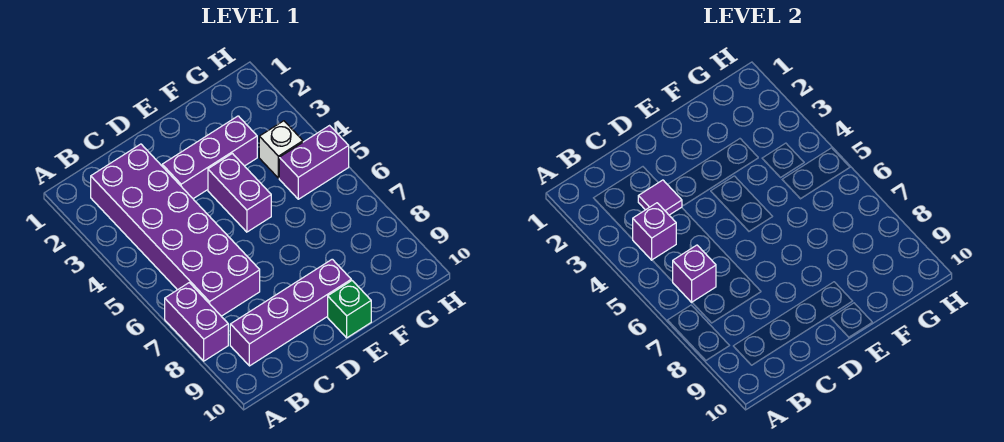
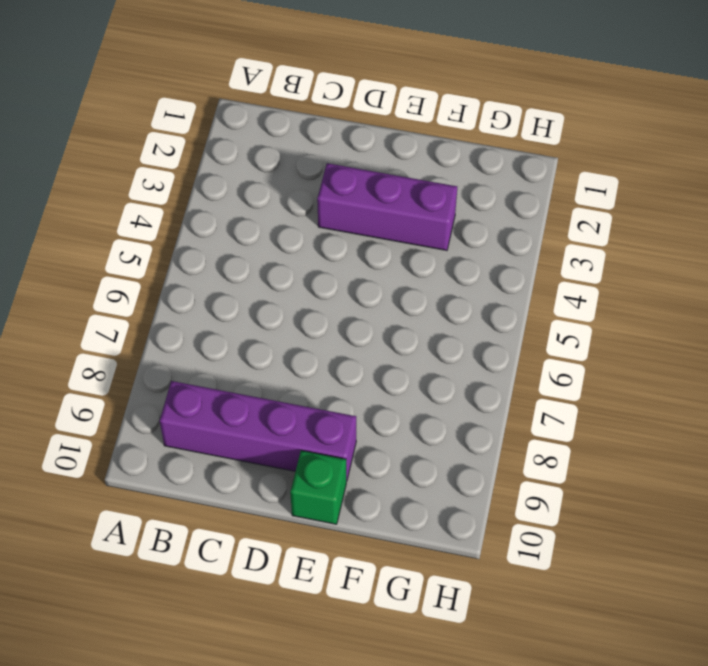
none -> purple 1x2 brick [165,283,228,361]
none -> purple 2x6 brick [91,144,260,316]

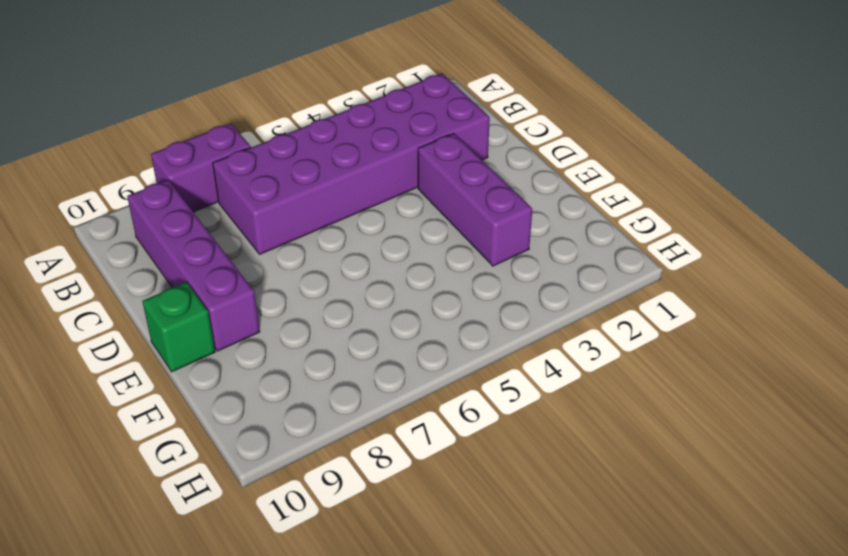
none -> purple 1x2 brick [208,154,271,232]
none -> white 1x1 brick [259,121,303,178]

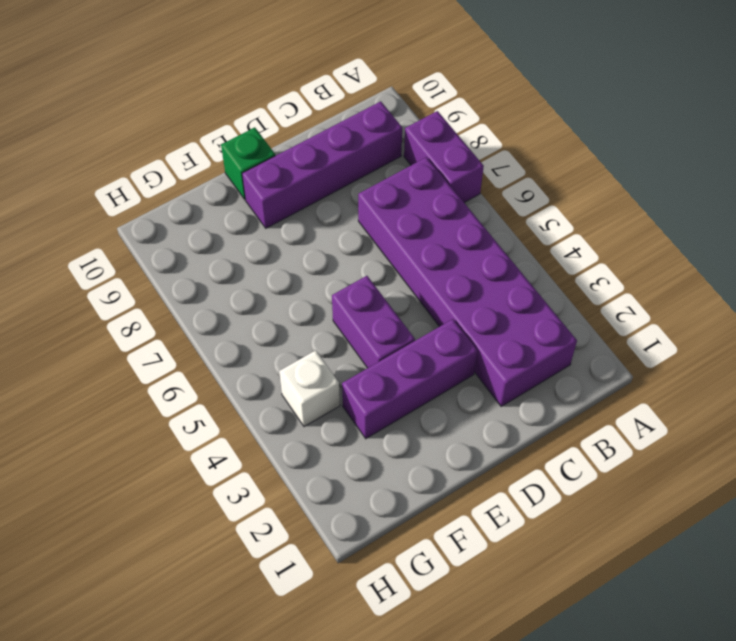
none -> purple 1x2 brick [279,126,349,199]
none -> purple 1x1 brick [633,203,676,260]

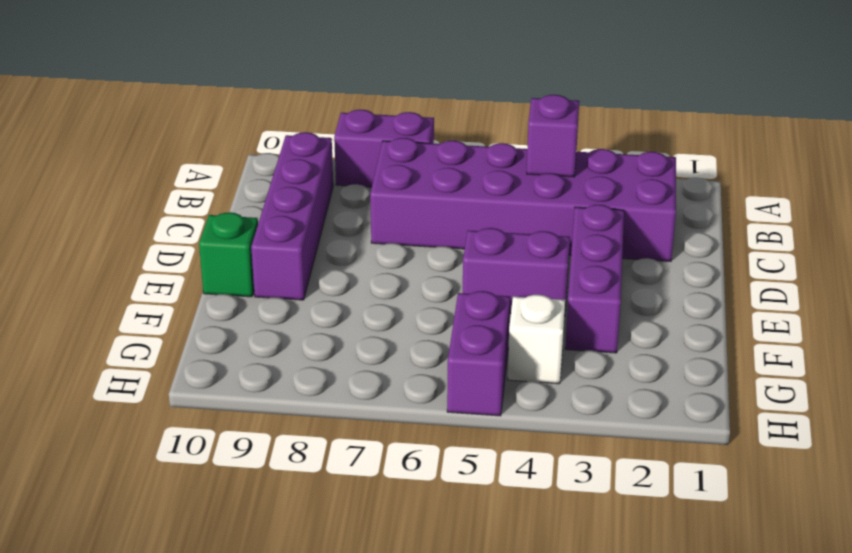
none -> purple 1x1 brick [673,245,716,302]
none -> purple 1x1 tile [638,180,682,215]

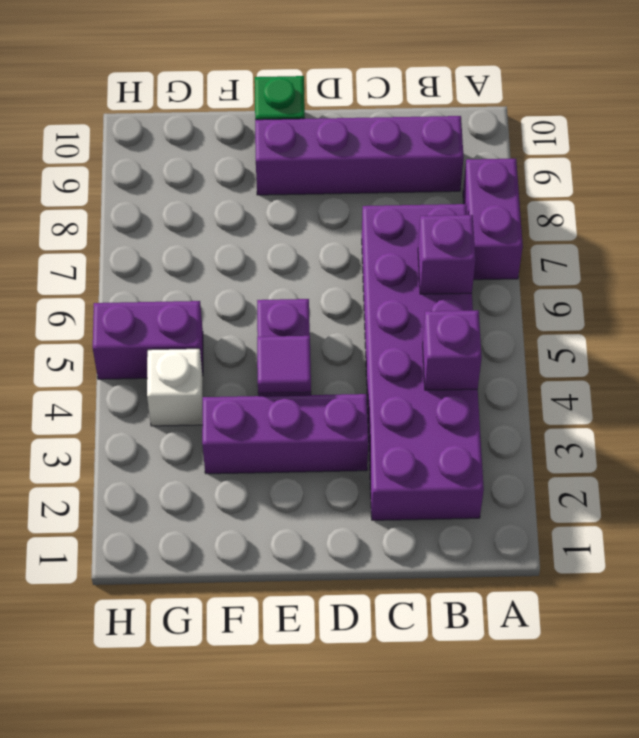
purple 1x1 tile [257,336,311,393] -> purple 1x1 tile moved to [638,180,682,215]

